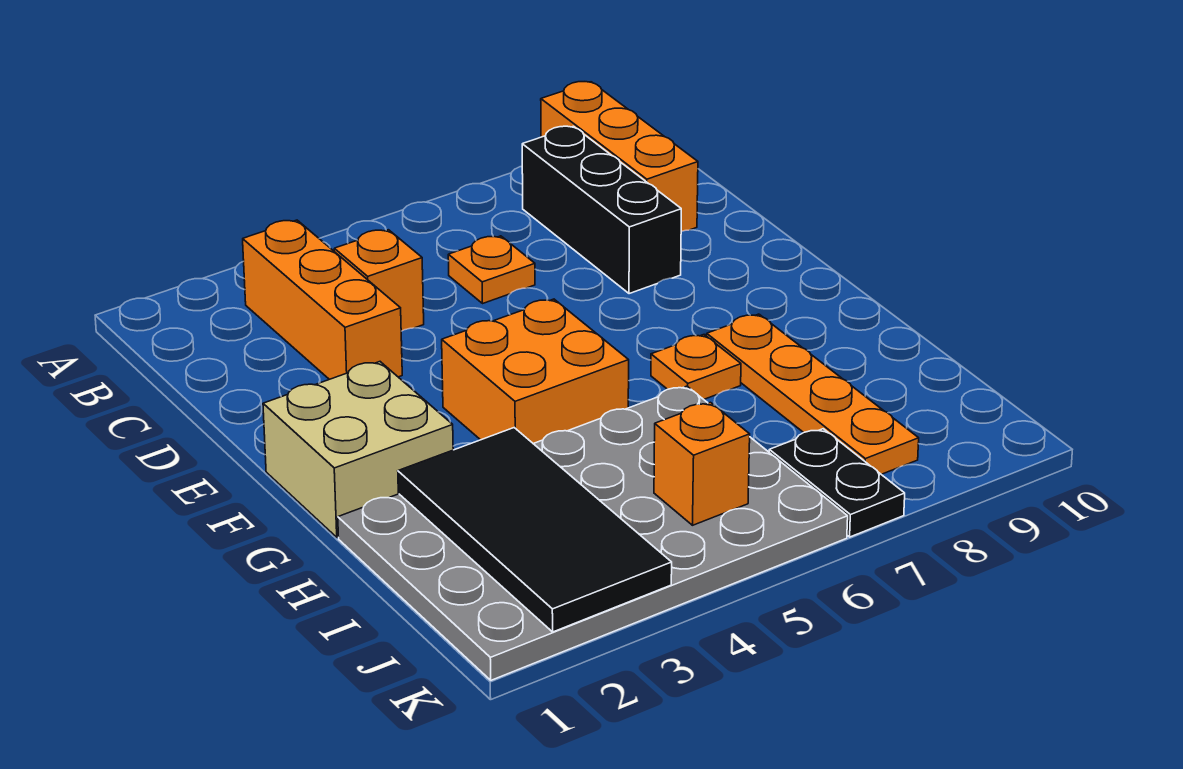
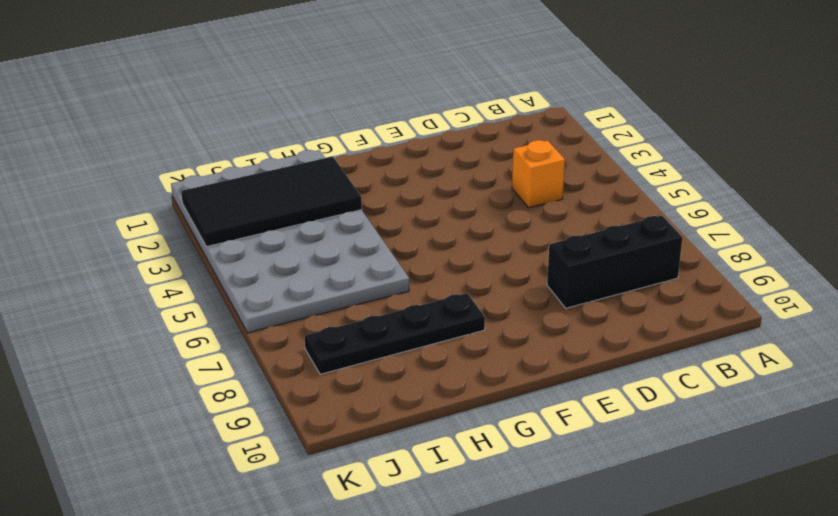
black 1x4 plate [305,293,485,374] -> orange 1x4 plate [707,314,919,474]
none -> orange 1x3 brick [541,82,698,231]
none -> orange 1x3 brick [243,220,402,379]
none -> orange 1x1 plate [448,236,535,304]

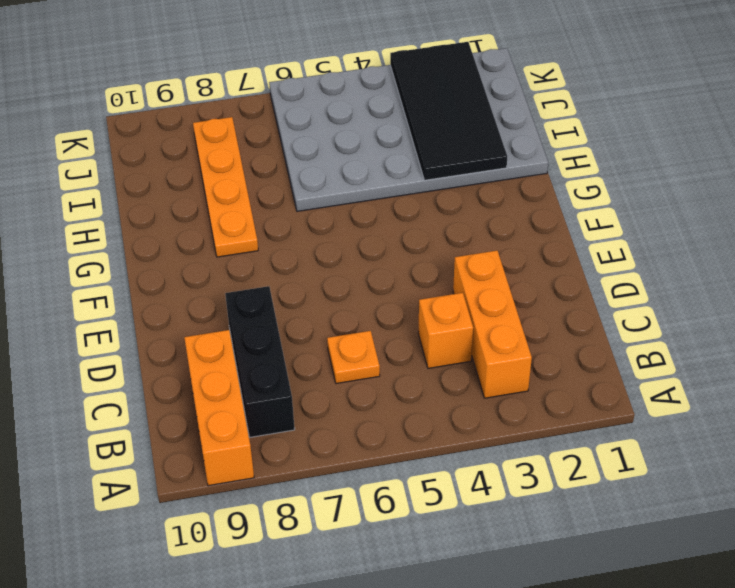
none -> tan 2x2 brick [263,362,453,537]
none -> orange 2x2 brick [442,299,629,444]
none -> orange 1x1 plate [651,335,741,399]

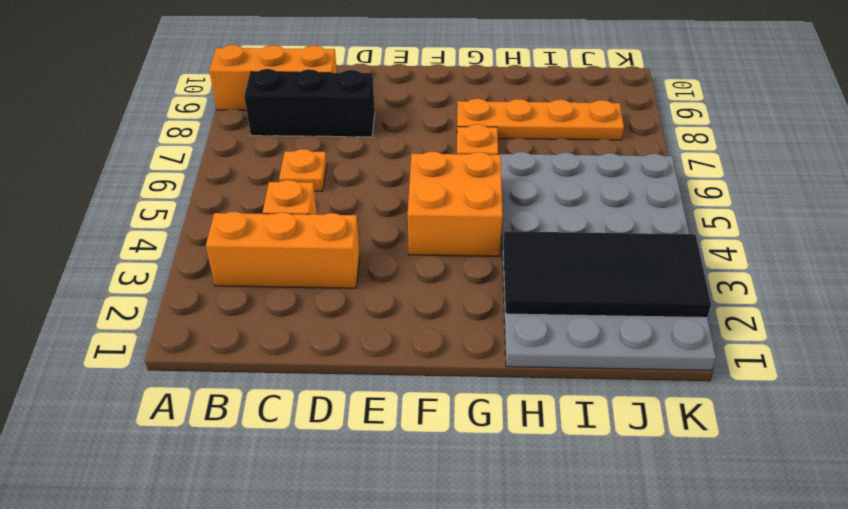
none -> tan 2x2 brick [263,362,453,537]
none -> black 1x2 plate [769,429,905,537]
none -> orange 1x1 brick [654,402,750,525]

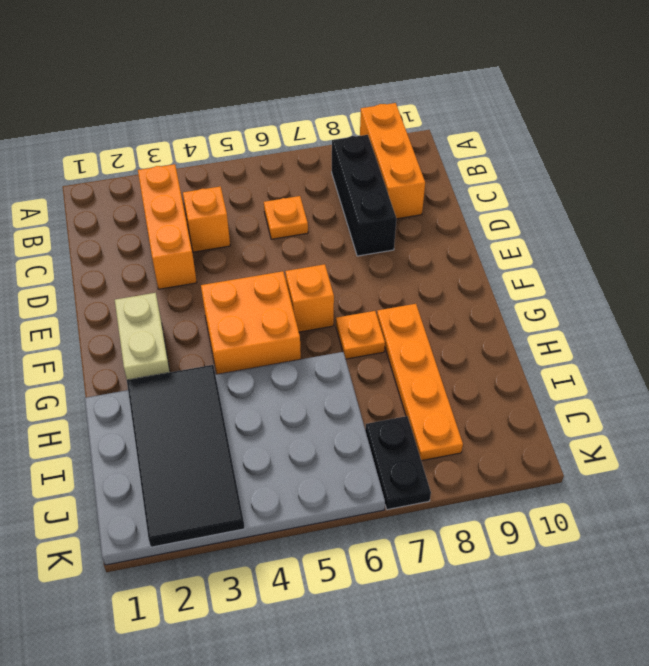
tan 1x2 brick [115,293,170,380] -> tan 2x2 brick [263,362,453,537]
orange 1x1 brick [285,264,334,332] -> orange 1x1 brick moved to [654,402,750,525]

